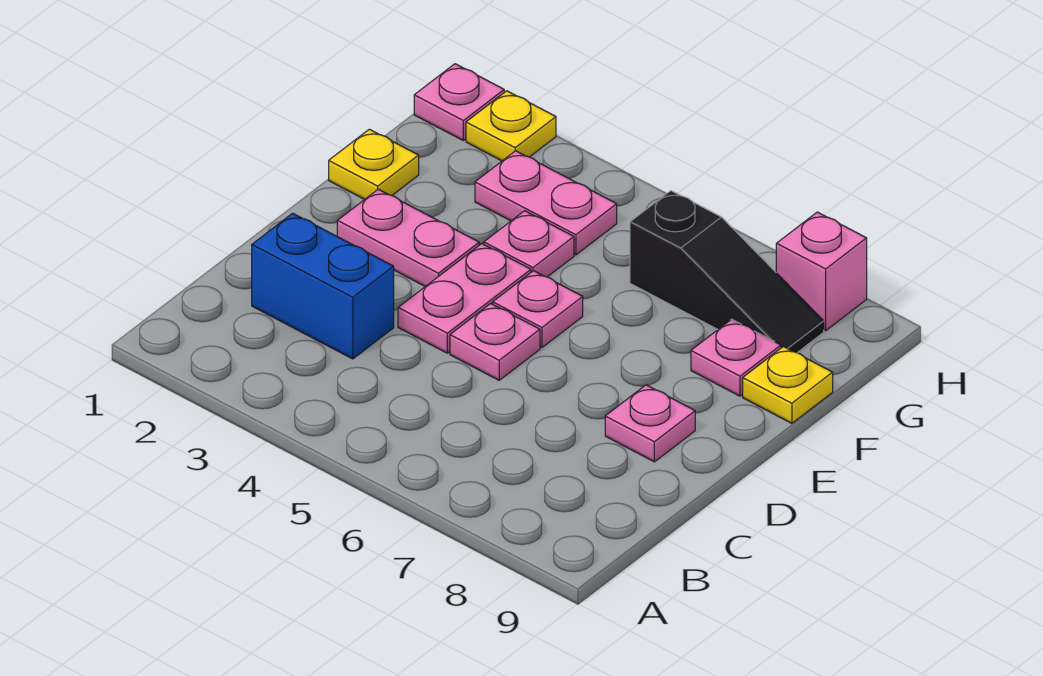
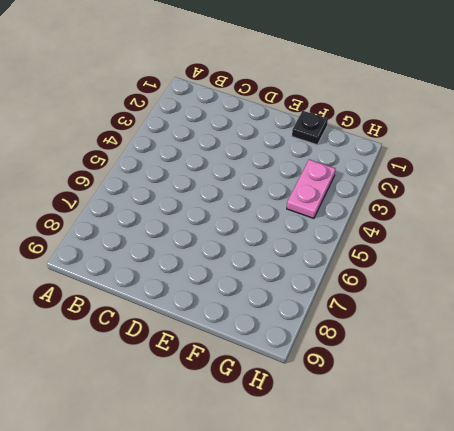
black 1x1 plate [292,111,328,145] -> yellow 1x1 plate [329,129,419,199]
none -> blue 1x2 brick [252,213,394,359]
none -> pink 1x2 plate [398,244,531,353]
none -> pink 1x1 plate [450,304,540,380]

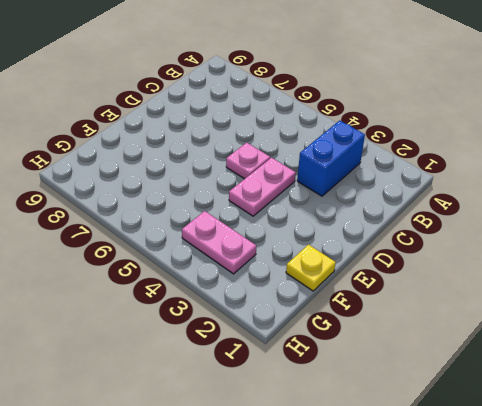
blue 1x2 brick [297,120,365,196] -> blue 1x2 brick turned to [252,213,394,359]
none -> pink 1x1 plate [605,385,695,462]
none -> pink 1x2 plate [337,189,479,287]
none -> pink 1x1 plate [493,271,583,348]

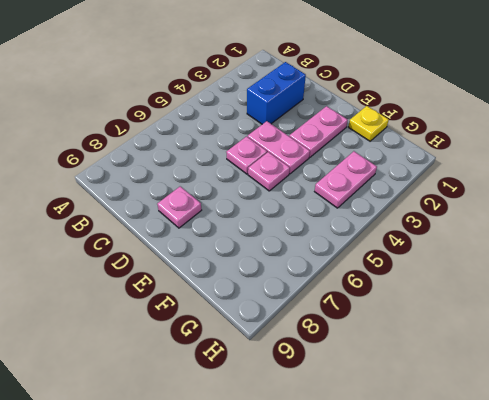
none -> pink 1x1 plate [484,211,574,277]
none -> pink 1x1 plate [691,319,781,396]
none -> yellow 1x1 plate [743,346,833,423]

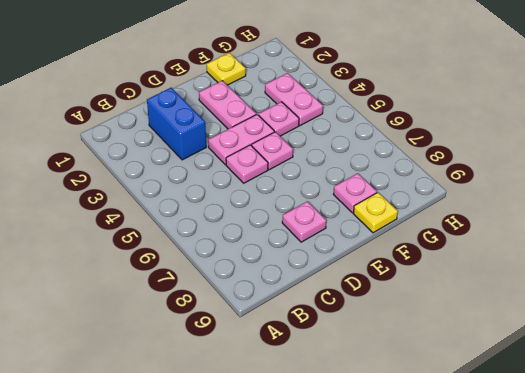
none -> black 1x3 slope [630,191,824,353]
none -> pink 1x1 plate [414,64,504,141]
none -> yellow 1x1 plate [466,91,556,161]

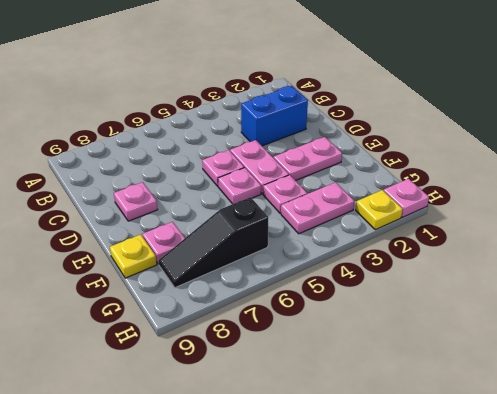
none -> yellow 1x1 plate [329,129,419,199]
none -> pink 1x1 brick [776,212,867,330]

